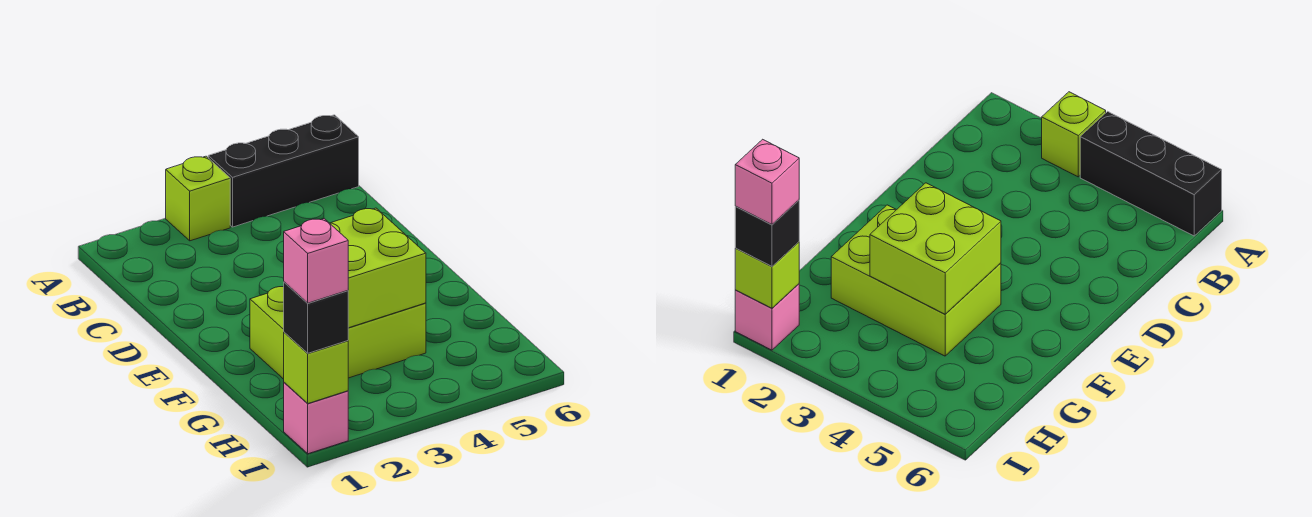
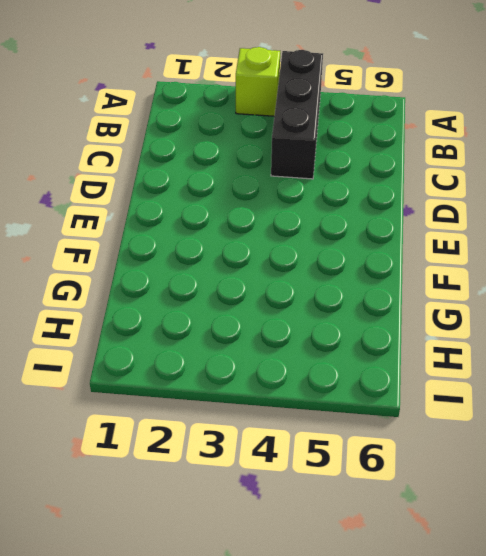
black 1x3 brick [271,50,323,179] -> black 1x3 brick turned to [208,115,359,227]
none -> lime 2x3 brick [250,287,426,379]
none -> pink 1x1 brick [284,383,348,454]

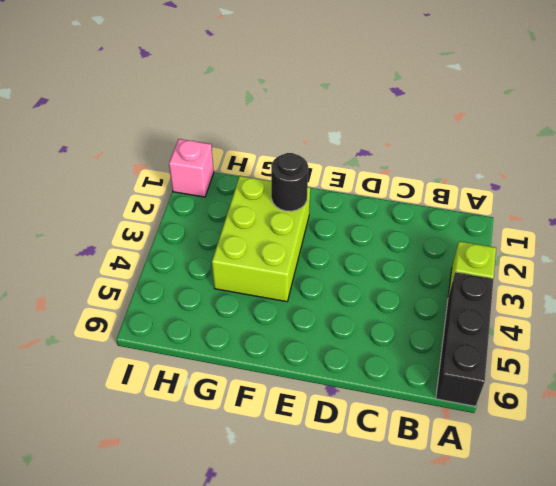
black 1x1 round brick [271,153,308,211] -> none
none -> lime 2x2 brick [330,208,426,328]
none -> lime 1x1 brick [284,332,348,403]

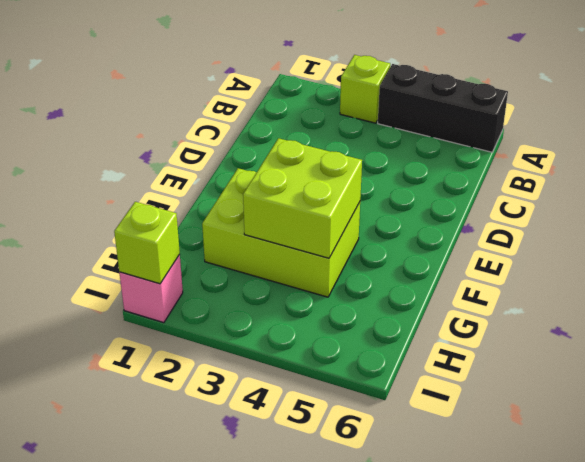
none -> black 1x1 brick [284,282,348,353]
none -> pink 1x1 brick [284,219,348,303]

